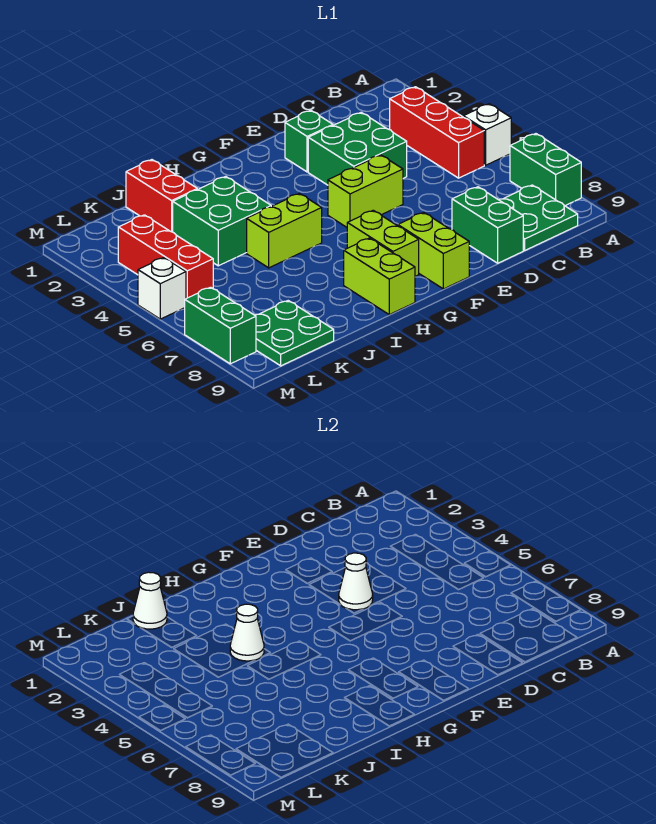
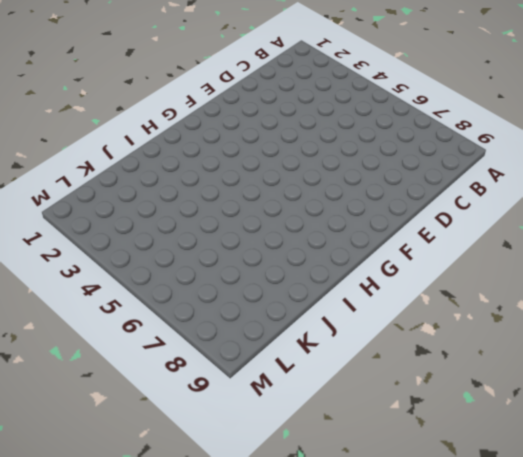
none -> white 1x1 brick [463,104,511,165]
none -> green 1x2 brick [510,134,581,206]
none -> red 1x3 brick [390,87,484,178]

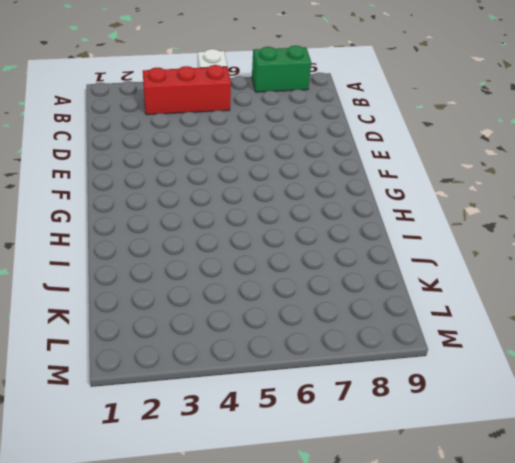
none -> green 2x2 plate [499,185,578,250]
none -> green 2x2 brick [308,112,407,185]
none -> green 1x2 brick [452,187,523,263]

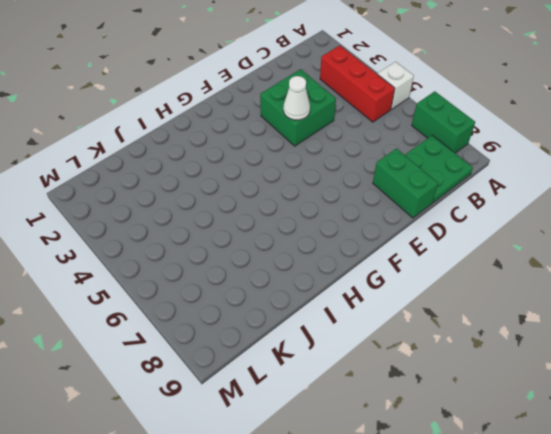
none -> green 1x1 brick [285,110,333,172]
none -> lime 1x2 brick [328,155,403,227]
none -> lime 1x2 brick [398,212,469,289]

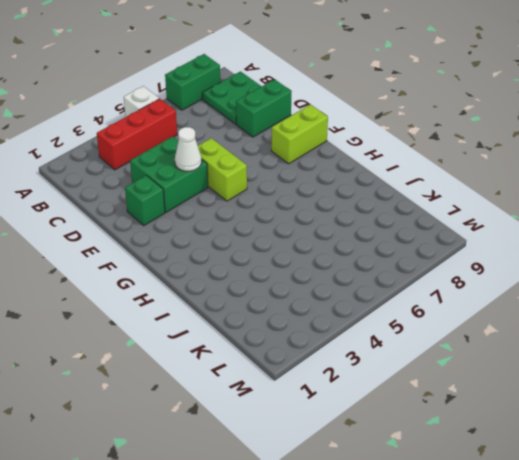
none -> lime 1x2 brick [347,210,419,276]
none -> lime 1x2 brick [247,193,322,268]
none -> lime 1x2 brick [344,238,415,314]

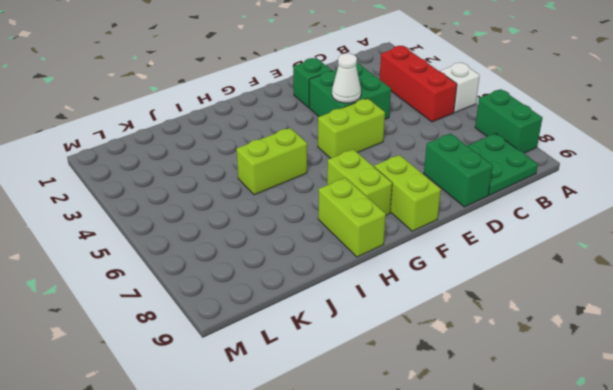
none -> green 2x2 brick [173,176,271,266]
none -> red 1x2 brick [126,160,197,232]
none -> green 2x2 plate [255,301,334,366]

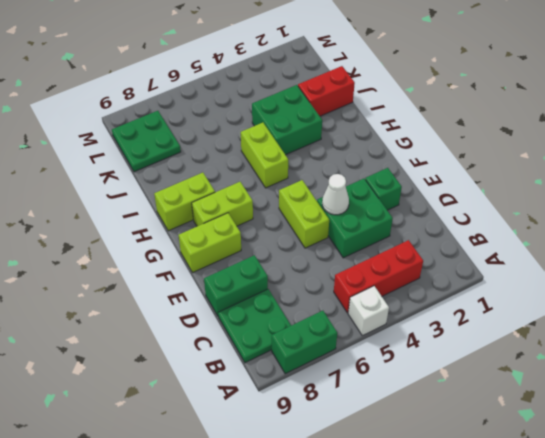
none -> red 1x3 brick [118,215,213,299]
none -> white 1x1 brick [138,258,186,319]
none -> green 1x2 brick [185,287,256,364]

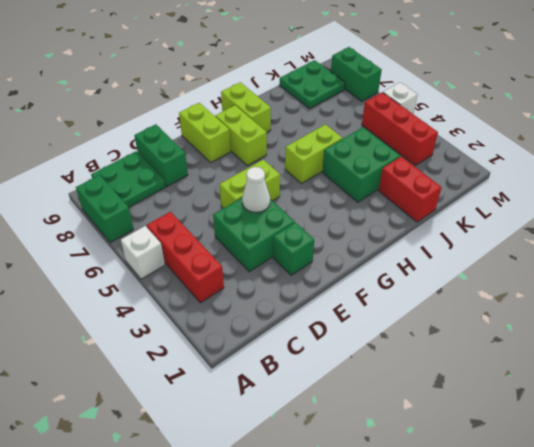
none -> white 1x1 cone [230,604,264,661]
none -> white 1x1 cone [133,572,167,629]

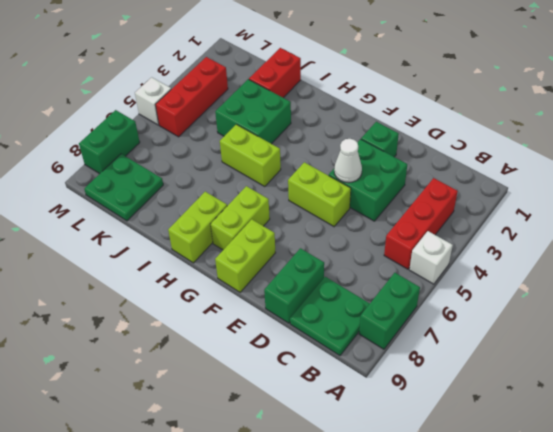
none -> white 1x1 cone [230,604,264,661]
none -> white 1x1 cone [133,572,167,629]

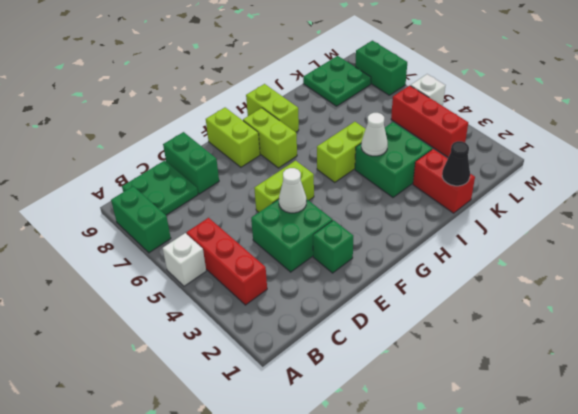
black 1x1 cone [442,141,470,186] -> white 1x1 cone [133,572,167,629]

